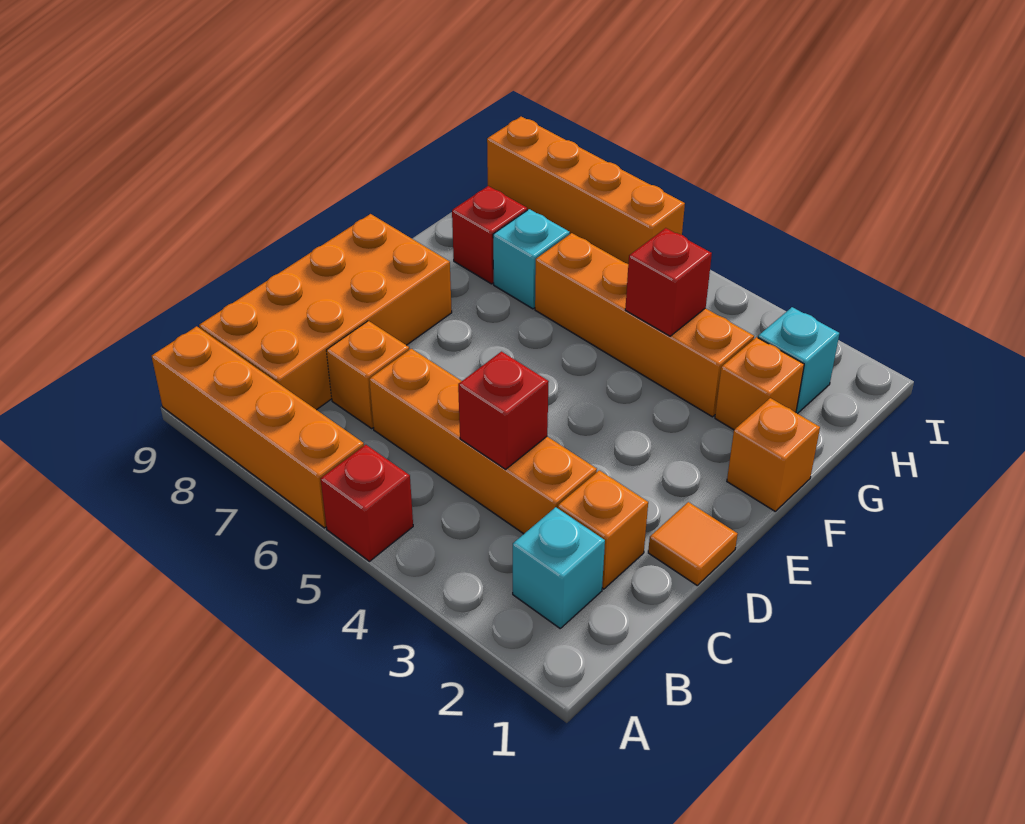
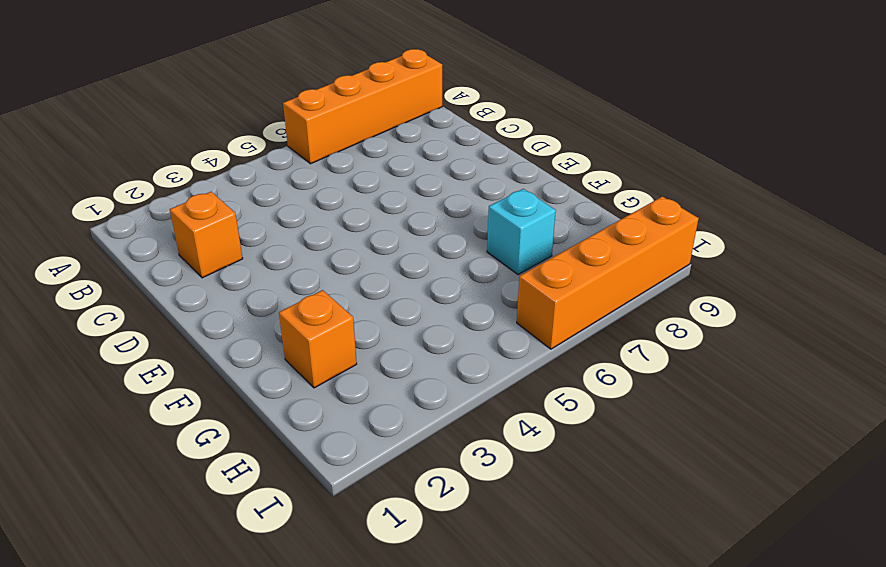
none -> red 1x1 brick [321,445,413,561]
none -> cyan 1x1 brick [513,507,605,628]
none -> orange 2x4 brick [199,214,452,410]

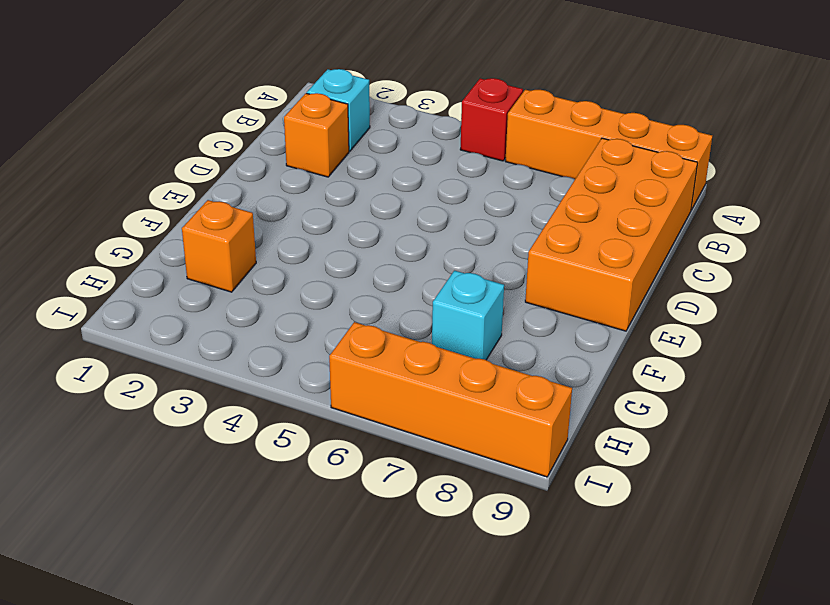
none -> orange 1x4 brick [369,349,597,534]
none -> orange 1x1 brick [326,321,409,428]
none -> orange 1x1 tile [648,502,738,585]

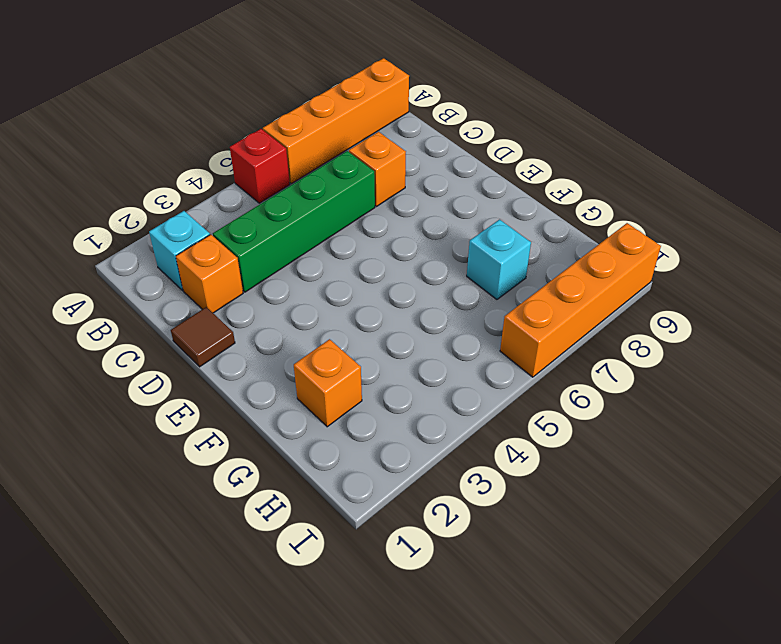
green 1x4 brick [213,151,375,292] -> orange 1x4 brick [369,349,597,534]
brown 1x1 tile [171,307,235,367] -> orange 1x1 tile [648,502,738,585]
none -> orange 2x4 brick [199,214,452,410]
none -> orange 1x1 brick [727,398,820,511]
none -> orange 1x4 brick [535,233,754,417]

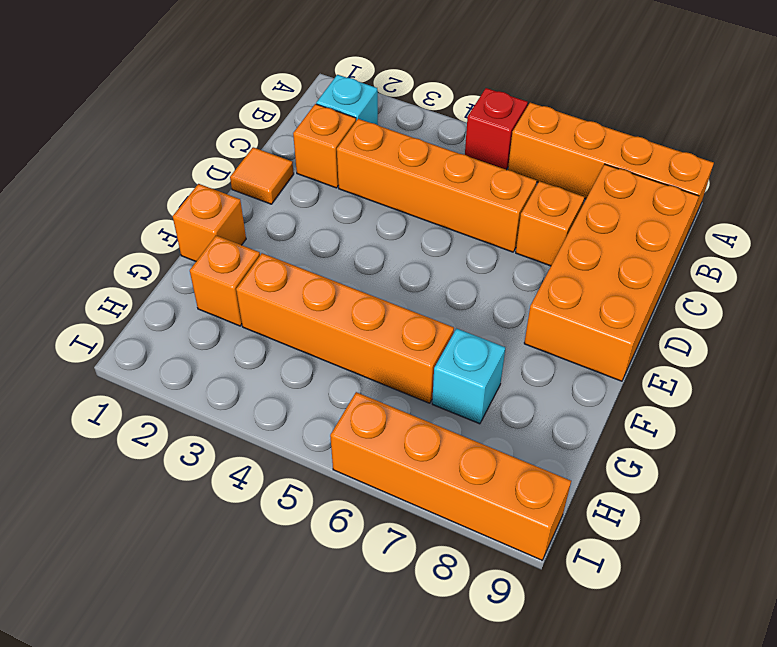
none -> red 1x1 brick [452,186,527,284]
none -> cyan 1x1 brick [758,307,839,414]
none -> red 1x1 brick [458,352,549,469]

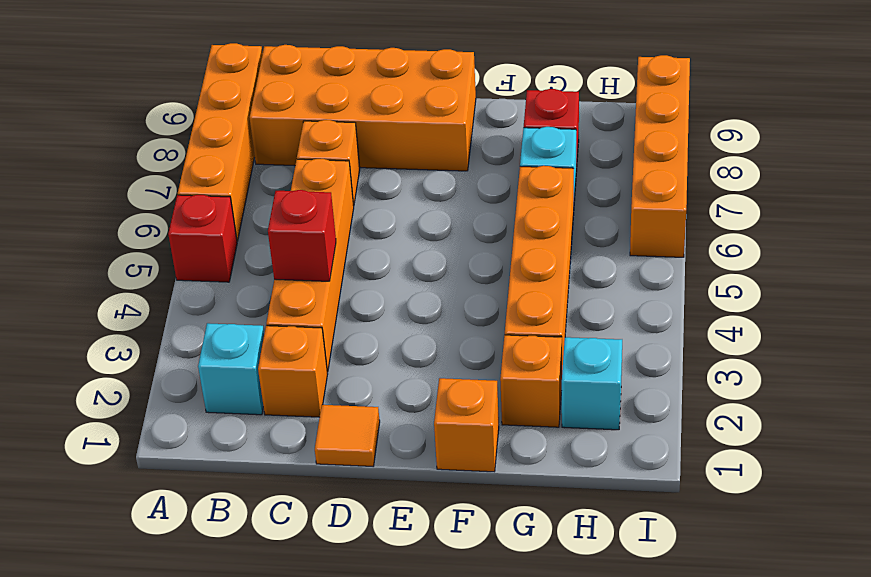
none -> red 1x1 brick [625,228,712,336]

